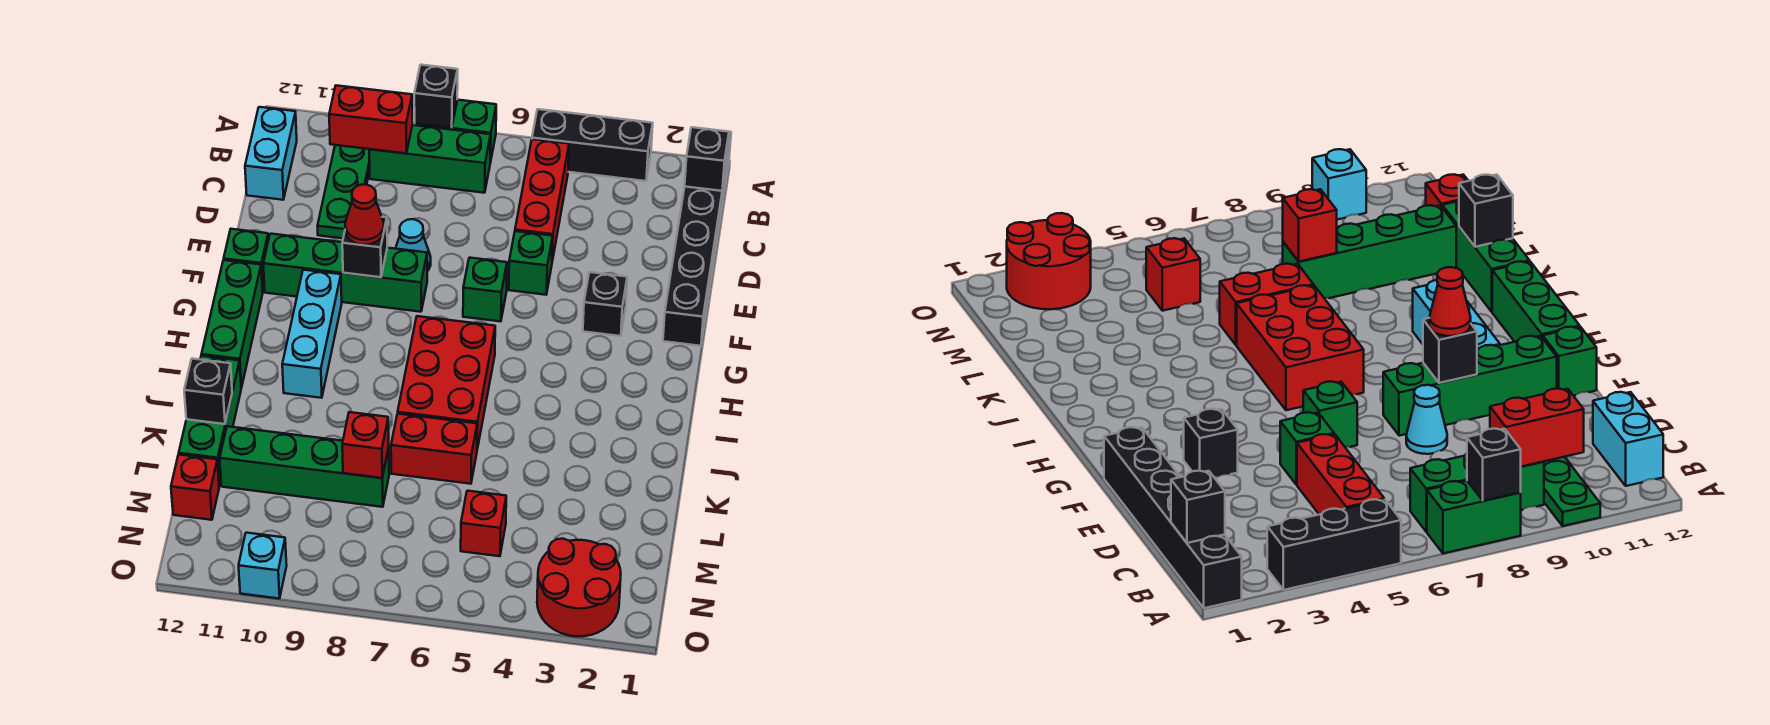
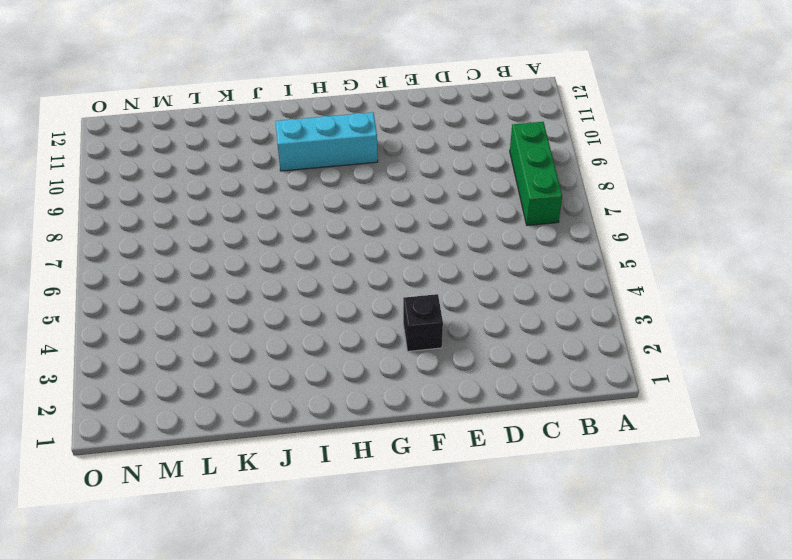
none -> black 1x6 brick [663,132,731,346]
none -> black 1x3 brick [532,109,653,181]
none -> green 1x2 brick [415,100,496,162]
none -> green 1x4 plate [318,145,370,238]

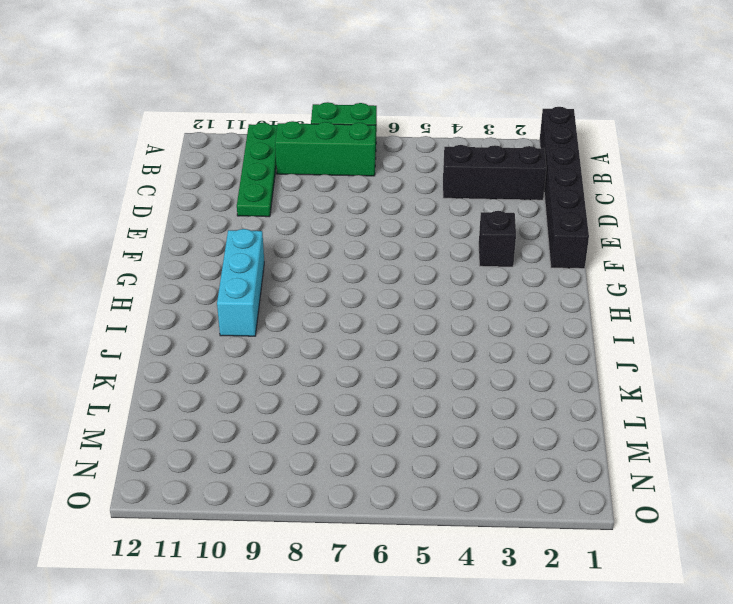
black 1x3 brick [443,145,546,200] -> black 1x3 brick moved to [532,109,653,181]
none -> red 1x3 brick [515,139,569,261]
none -> cyan 1x2 brick [245,107,297,200]
none -> green 1x1 brick [509,231,553,295]
none -> cyan 1x1 cone [395,219,431,271]

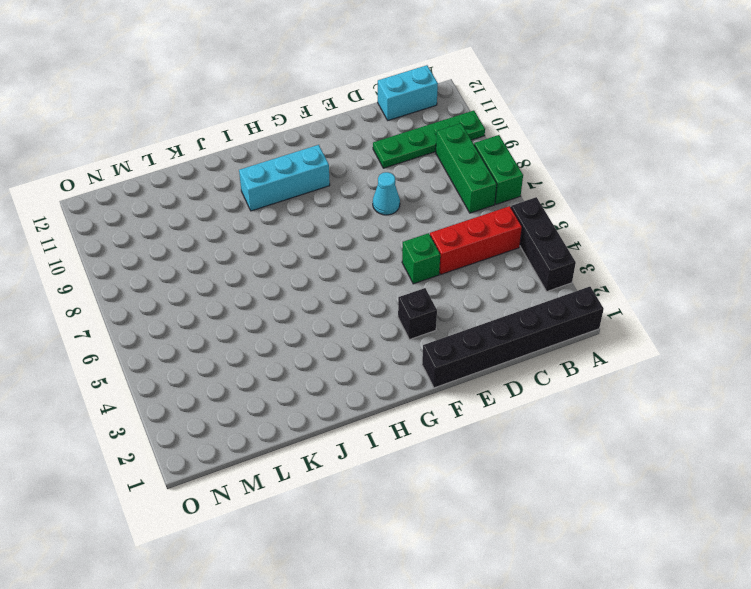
none -> green 1x1 brick [463,258,507,321]
none -> green 1x4 brick [263,234,427,312]
none -> green 1x1 brick [224,229,268,292]
none -> green 1x3 brick [201,260,263,388]

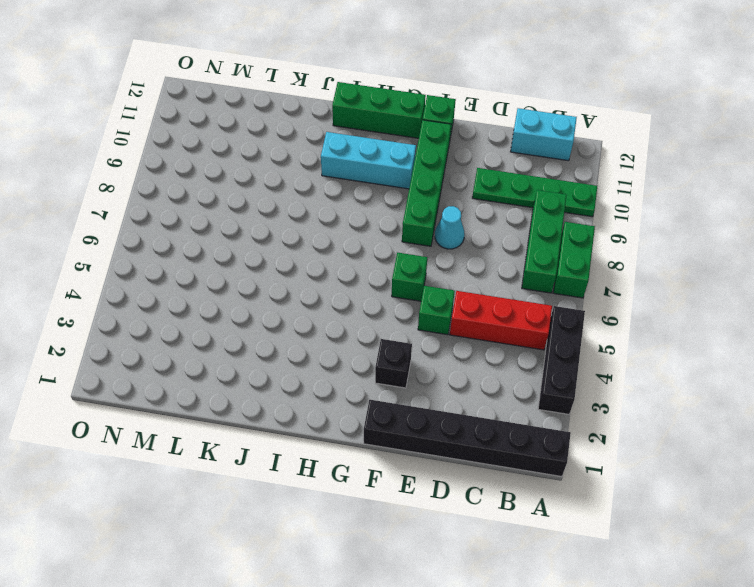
none -> red 2x3 brick [398,316,495,449]
none -> green 1x3 brick [179,356,241,486]
none -> red 1x2 brick [391,414,477,484]
none -> green 1x4 brick [220,426,389,507]

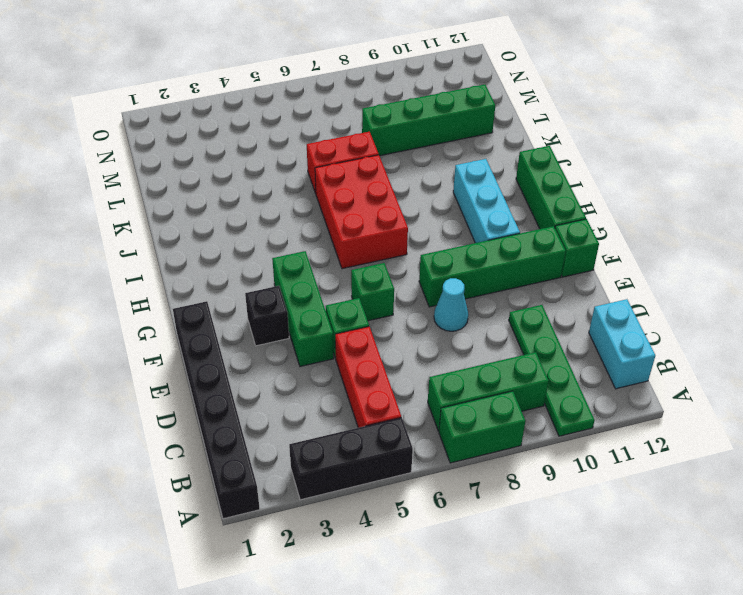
green 1x3 brick [272,251,334,366] -> green 1x3 brick moved to [179,356,241,486]
none -> red 1x1 brick [461,491,506,556]
none -> red 1x1 brick [171,455,219,520]
none -> red 2x2 round brick [537,539,621,637]
none -> cyan 1x1 brick [239,533,287,598]

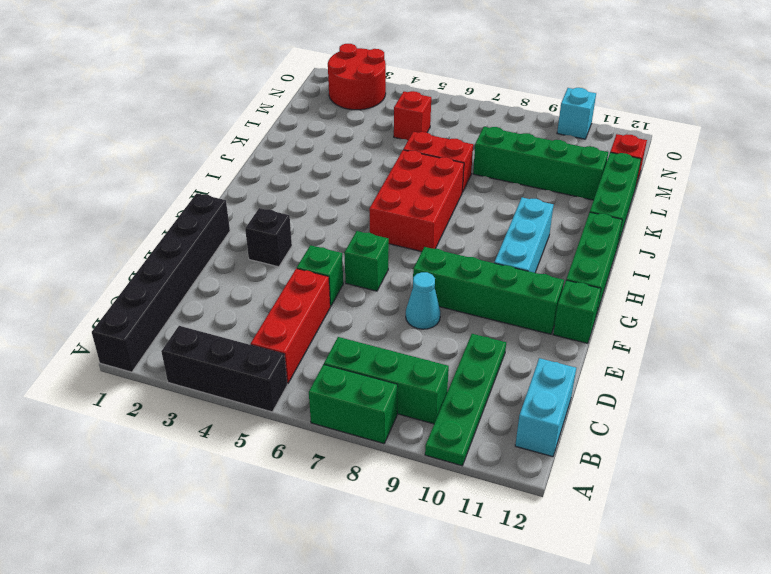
none -> black 1x1 brick [414,65,458,128]
none -> black 1x1 brick [685,127,729,191]
none -> red 1x2 brick [329,85,412,153]
none -> black 1x1 brick [342,217,387,277]

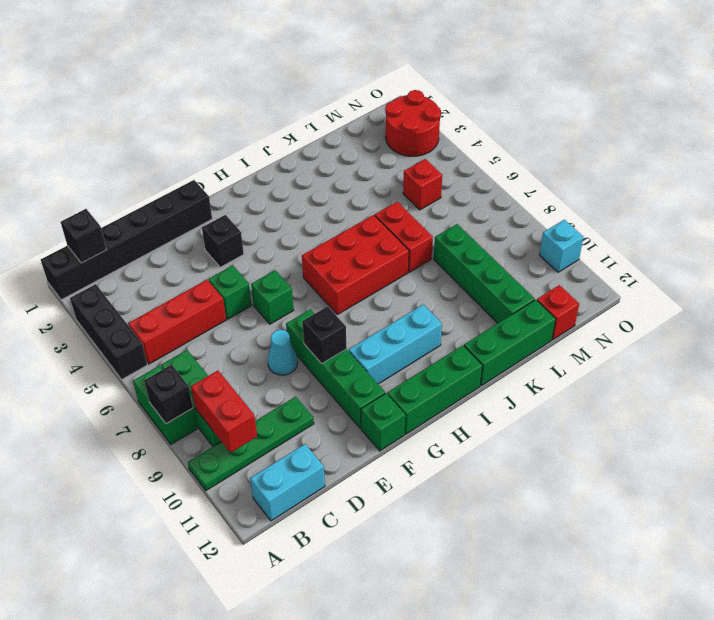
none -> black 1x1 brick [184,359,232,424]
none -> red 1x1 brick [342,412,389,478]
none -> red 1x1 cone [345,184,384,245]

